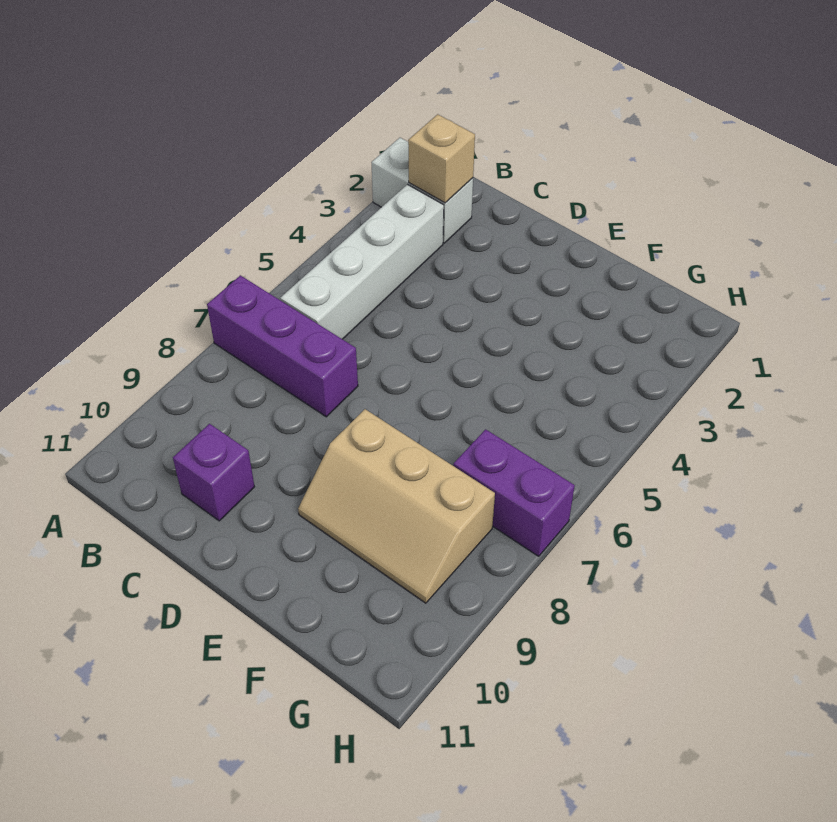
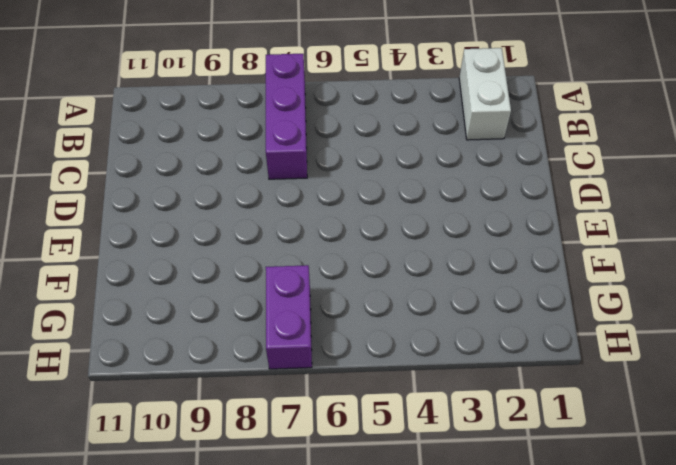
none -> white 1x4 brick [280,184,444,339]
none -> purple 1x1 brick [173,424,255,521]

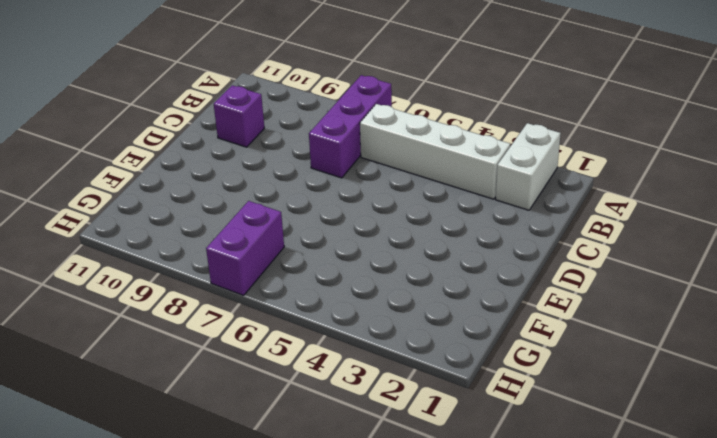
none -> tan 2x3 slope [298,409,495,603]
none -> tan 1x1 brick [408,114,475,203]

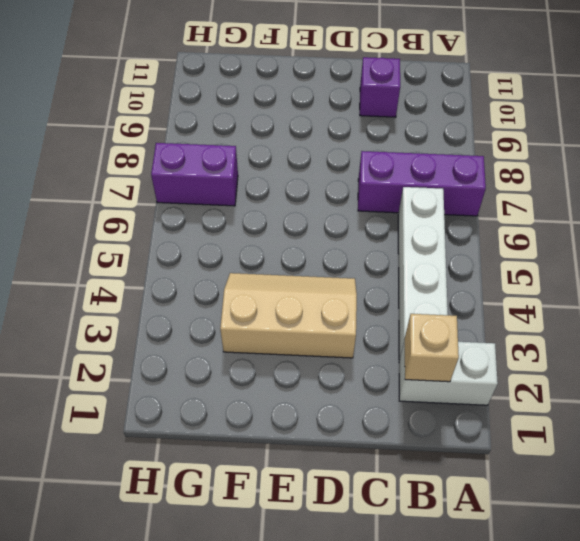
tan 2x3 slope [220,273,357,358] -> tan 2x3 slope moved to [298,409,495,603]

